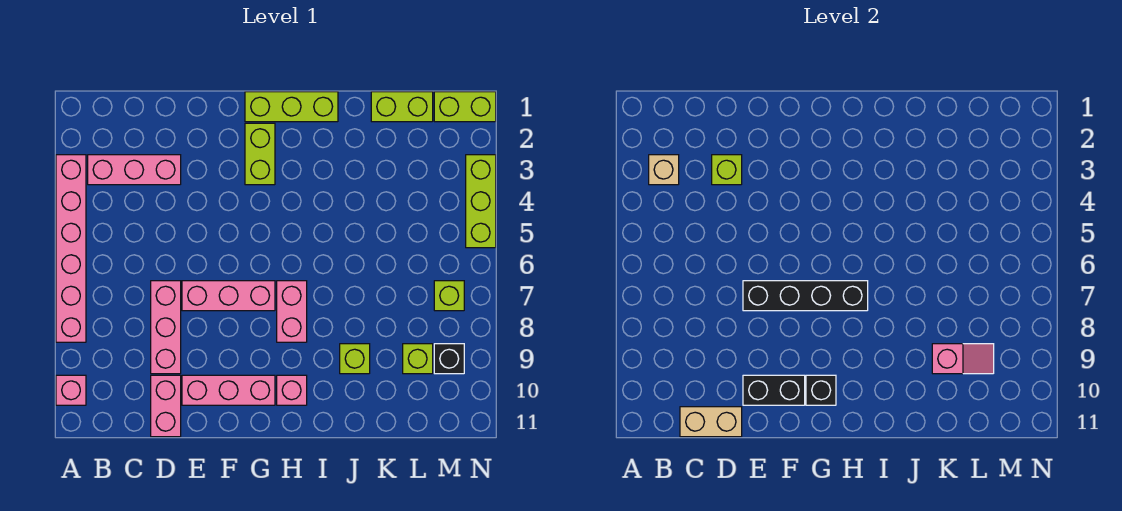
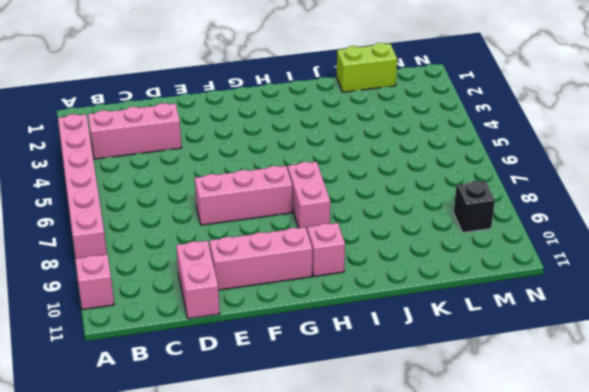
none -> pink 1x3 brick [151,281,181,374]
none -> lime 1x3 brick [245,92,338,122]
none -> lime 1x2 brick [245,123,275,185]

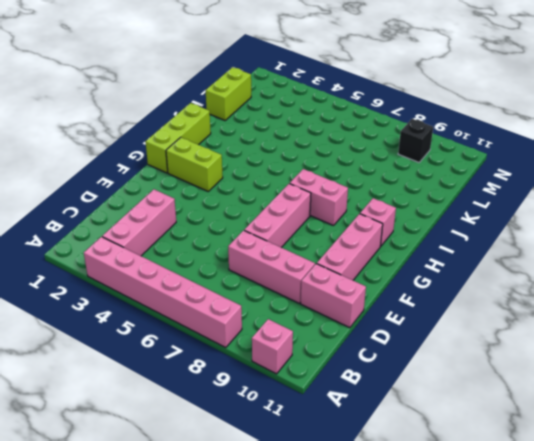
none -> lime 1x1 brick [340,344,370,374]
none -> lime 1x1 brick [403,344,433,374]
none -> lime 1x2 brick [434,92,496,122]

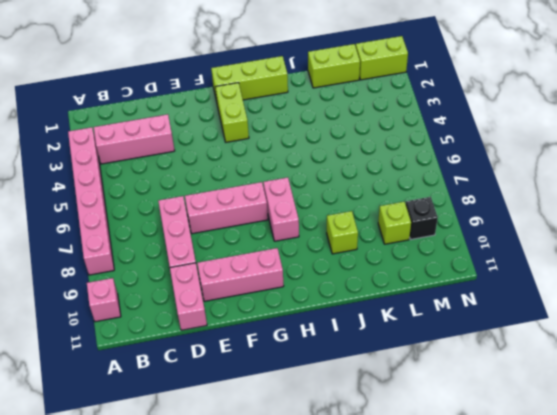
none -> pink 1x1 brick [277,375,307,405]
none -> lime 1x1 brick [434,281,464,311]
none -> lime 1x3 brick [466,155,496,248]

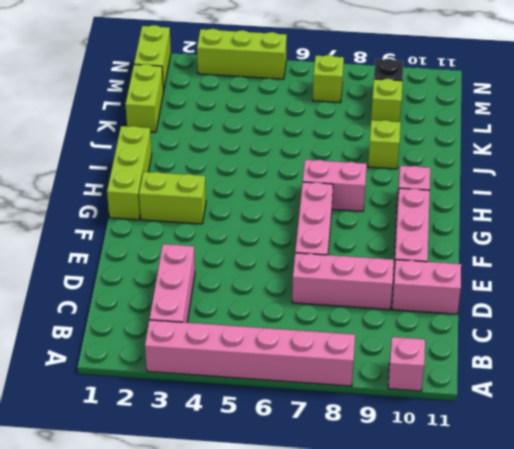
none -> tan 1x1 brick [649,155,679,185]
none -> tan 1x2 brick [680,407,742,437]
none -> lime 1x1 brick [712,155,742,185]

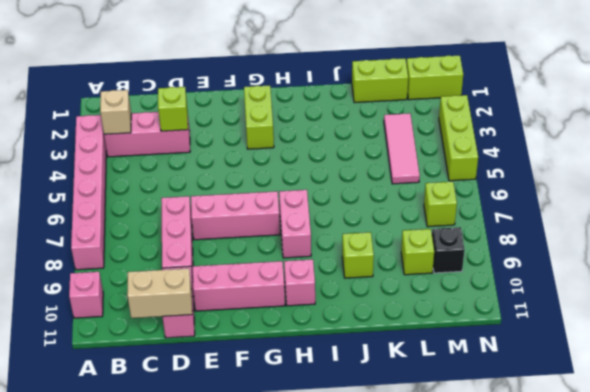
pink 1x3 tile [384,113,420,184] -> none
none -> lime 1x3 brick [245,92,338,122]
none -> black 1x4 brick [743,281,868,311]
none -> black 1x2 brick [743,375,805,405]

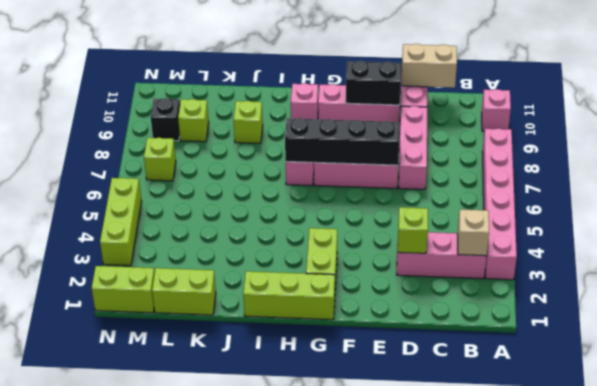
none -> black 1x1 brick [806,375,836,405]
none -> pink 1x2 slope [932,344,994,374]

